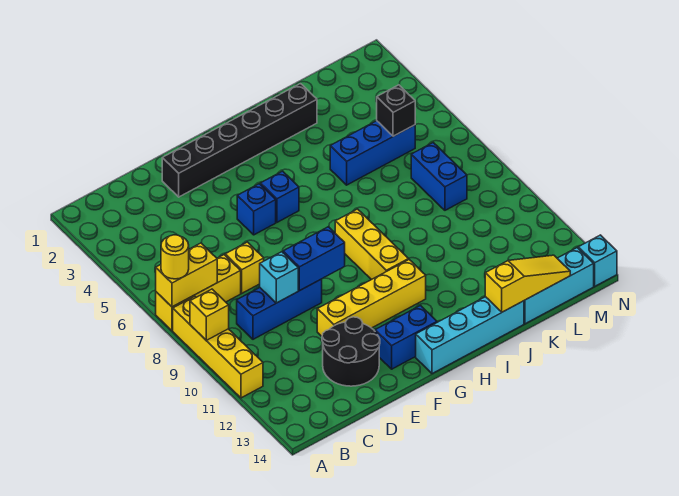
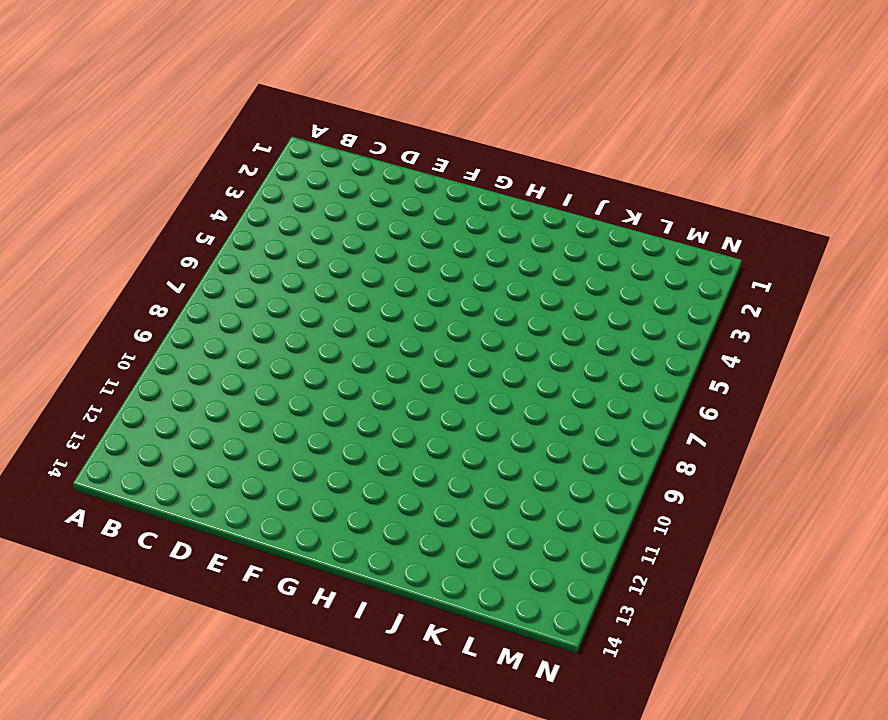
none -> yellow 1x3 brick [156,255,241,331]
none -> yellow 1x4 brick [173,296,263,398]
none -> blue 1x3 brick [237,279,322,339]

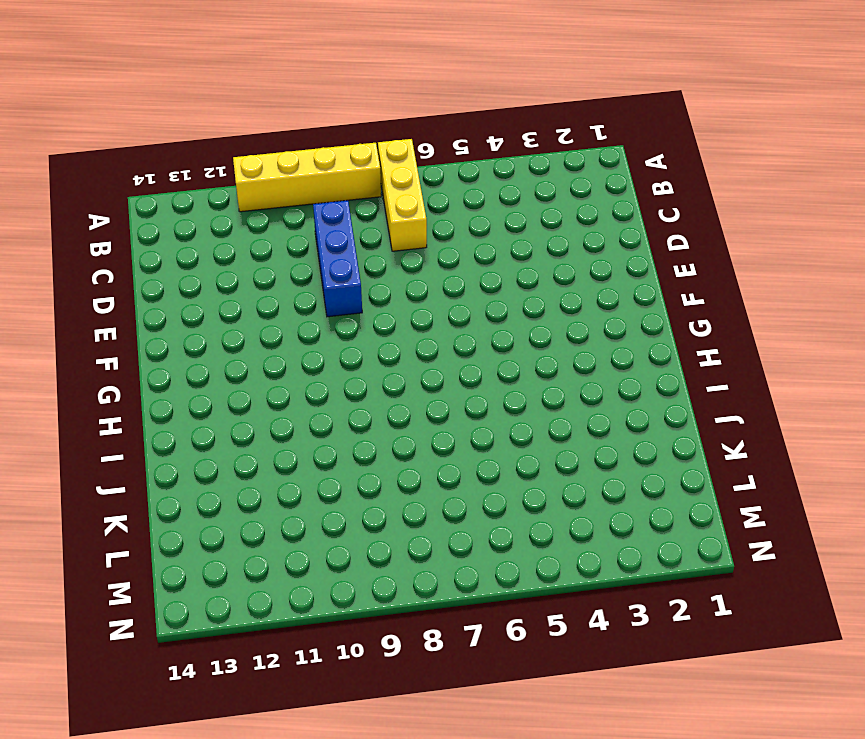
none -> yellow 1x1 brick [225,242,264,293]
none -> black 2x2 round brick [322,317,380,386]
none -> black 1x6 brick [162,84,317,197]

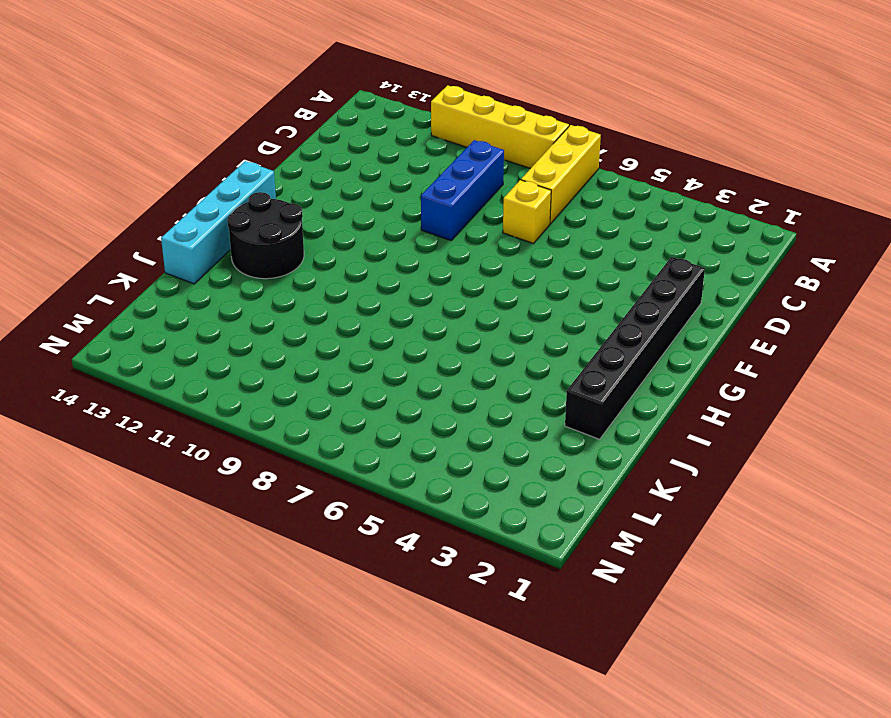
black 2x2 round brick [227,192,304,279] -> black 2x2 round brick moved to [322,317,380,386]
none -> yellow 1x4 brick [317,260,426,336]
none -> blue 1x1 brick [237,184,276,235]
none -> blue 1x2 brick [375,306,437,369]

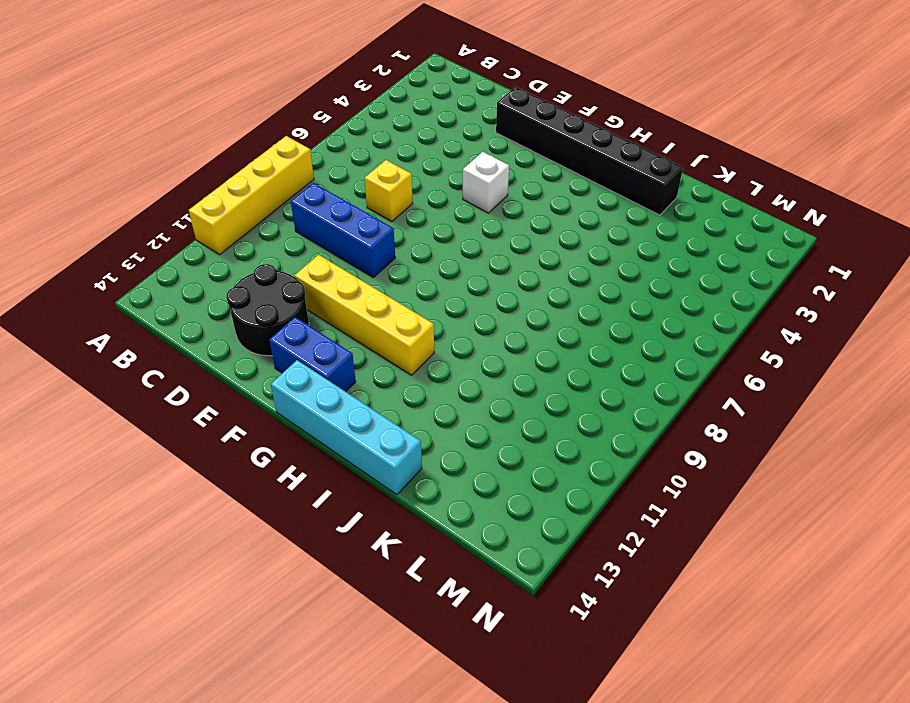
white 1x1 brick [463,152,509,213] -> blue 1x1 brick [237,184,276,235]
none -> yellow 1x3 brick [156,255,241,331]
none -> blue 1x1 brick [261,171,299,222]
none -> yellow 1x3 brick [335,209,408,280]

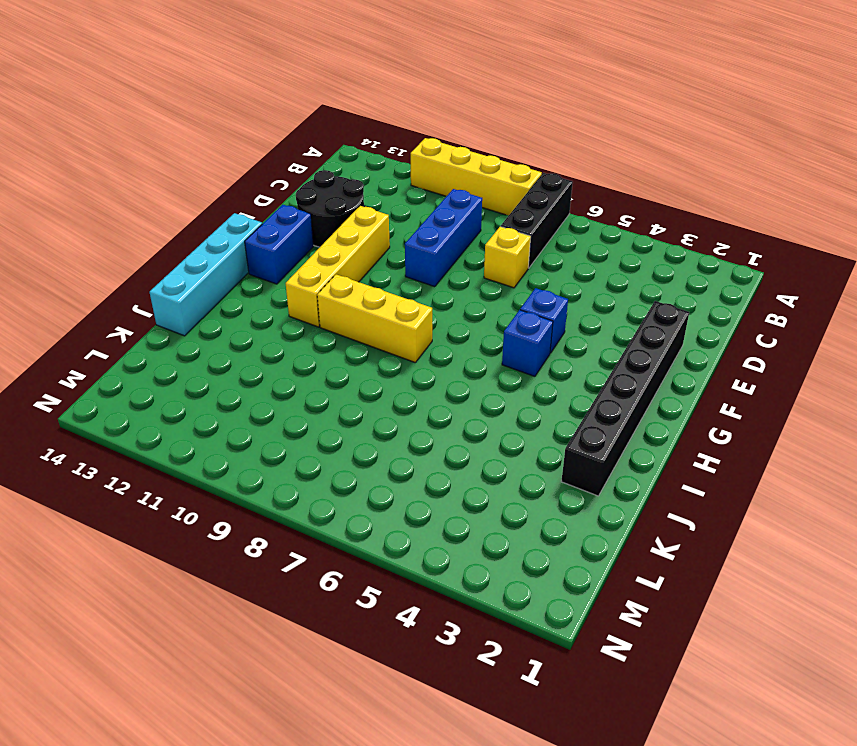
black 1x3 brick [501,173,573,268] -> yellow 1x3 brick [156,255,241,331]
none -> blue 1x3 brick [330,121,415,185]
none -> cyan 1x3 brick [524,248,594,324]
none -> blue 1x2 brick [411,143,467,210]

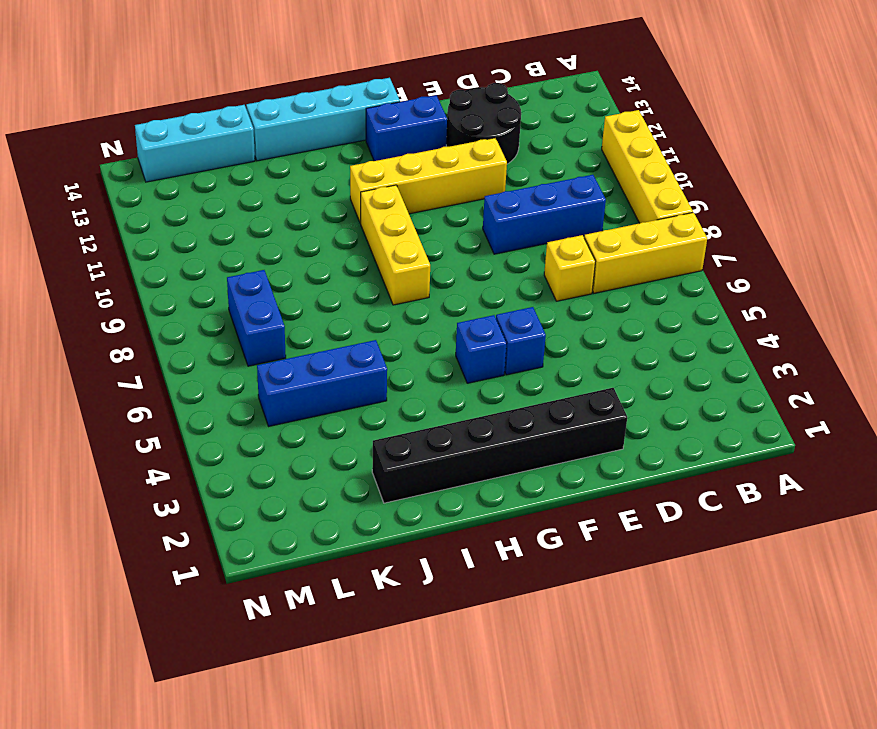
none -> cyan 1x1 brick [578,235,617,286]
none -> yellow 1x2 brick [156,243,217,307]
none -> yellow 1x1 brick [190,289,229,340]

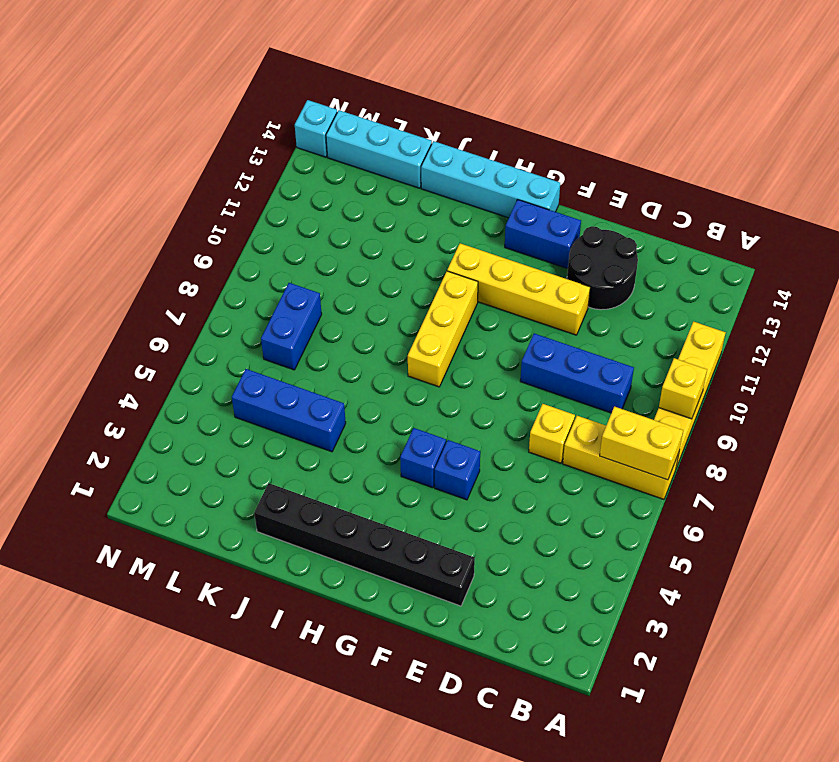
none -> cyan 1x1 brick [260,252,298,303]
none -> blue 1x2 brick [283,227,345,291]
none -> yellow 1x3 slope [485,255,570,312]

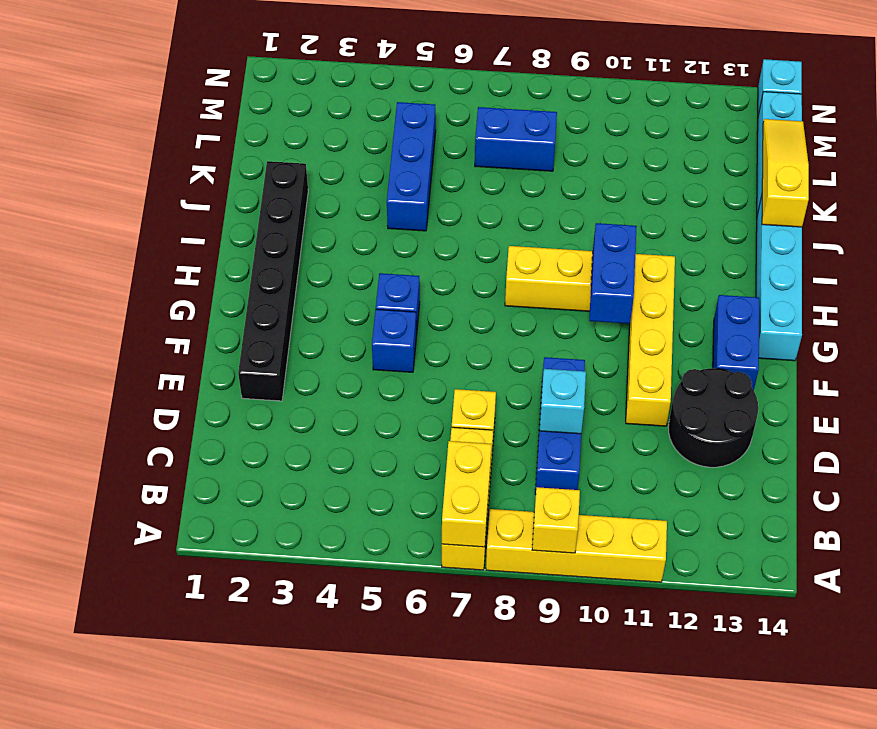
blue 1x2 brick [589,223,637,324] -> blue 1x2 brick moved to [283,227,345,291]
none -> black 1x1 brick [377,85,415,136]
none -> yellow 1x1 round brick [161,235,189,279]

